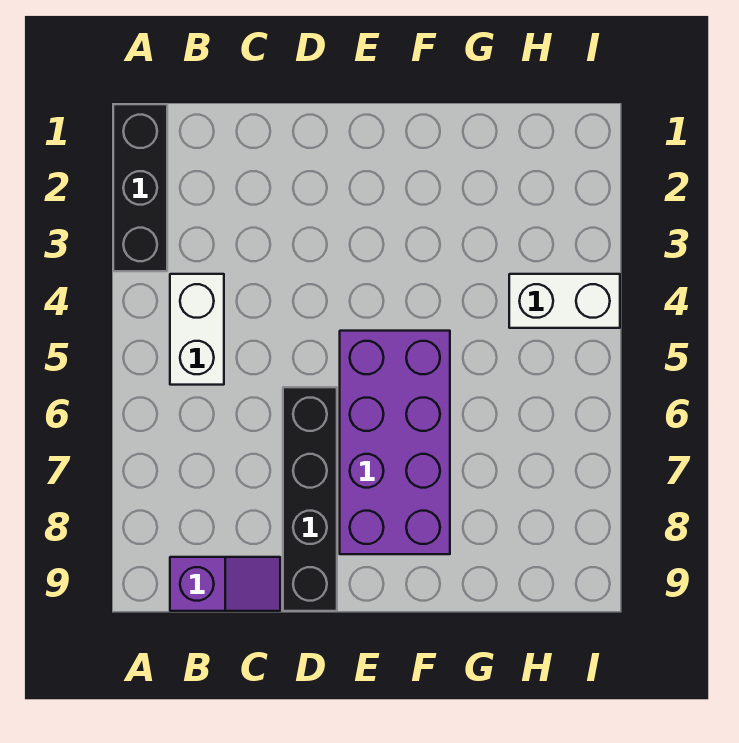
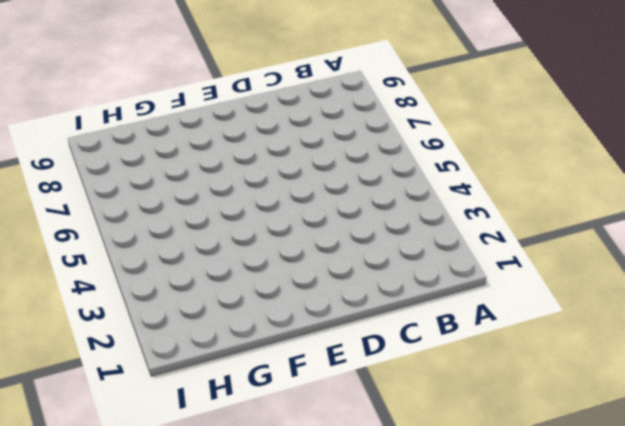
none -> black 1x3 brick [113,104,167,271]
none -> white 1x2 brick [170,274,224,385]

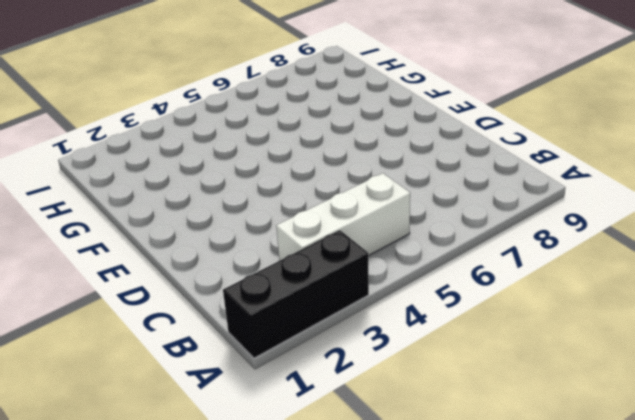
white 1x3 brick [276,173,410,261] -> white 1x2 brick [170,274,224,385]
none -> purple 1x2 slope [170,557,280,611]
none -> black 1x4 brick [283,387,337,611]

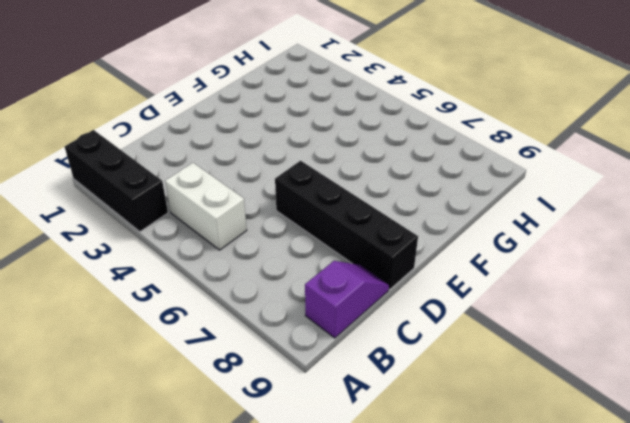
none -> purple 2x4 brick [340,331,450,554]
none -> white 1x2 brick [509,274,620,328]

